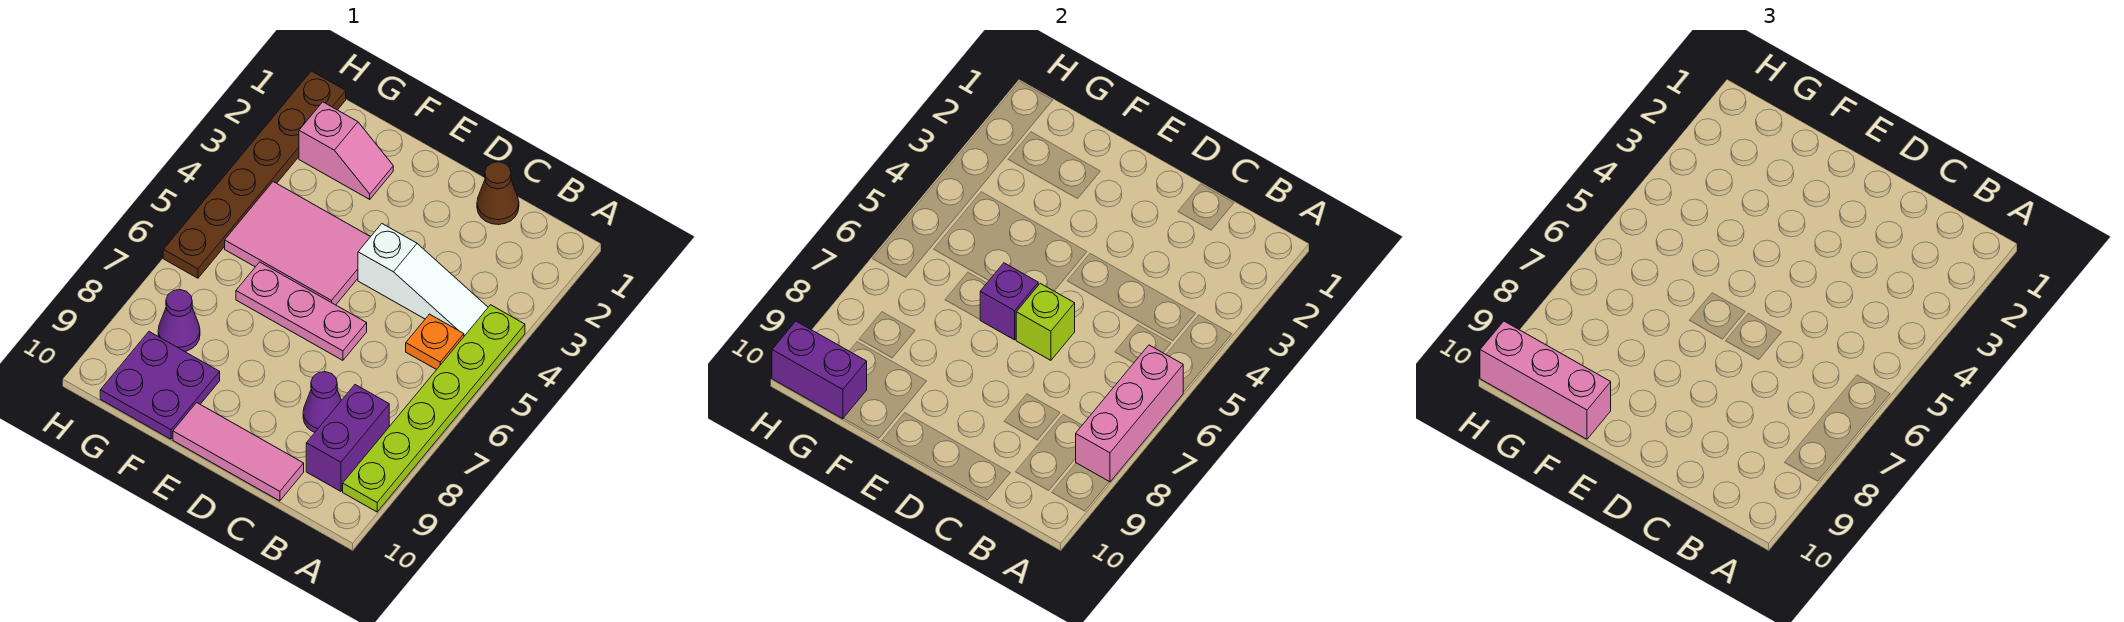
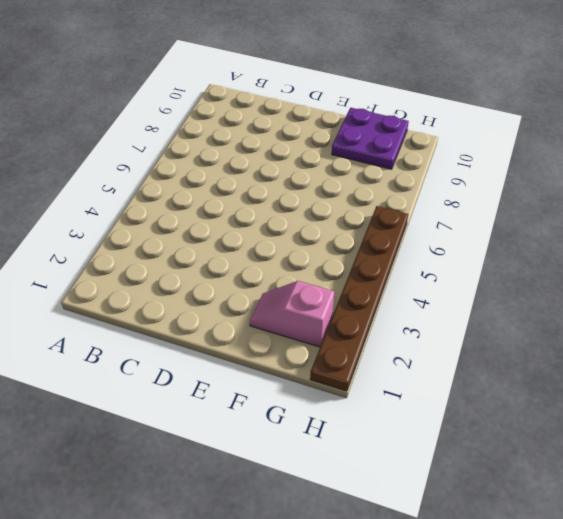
none -> lime 1x6 plate [343,305,525,512]
none -> white 1x3 slope [358,224,488,336]
none -> orange 1x1 plate [406,314,464,370]

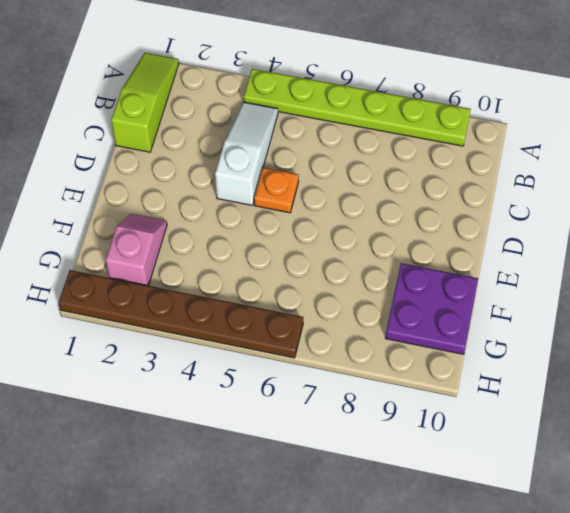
lime 1x3 slope [111,53,179,152] -> brown 1x1 cone [477,162,519,225]
orange 1x1 plate [254,168,299,213] -> orange 1x1 plate moved to [406,314,464,370]
none -> purple 1x2 brick [306,385,389,491]
none -> purple 1x1 cone [303,372,341,432]
none -> pink 1x3 tile [173,403,304,501]

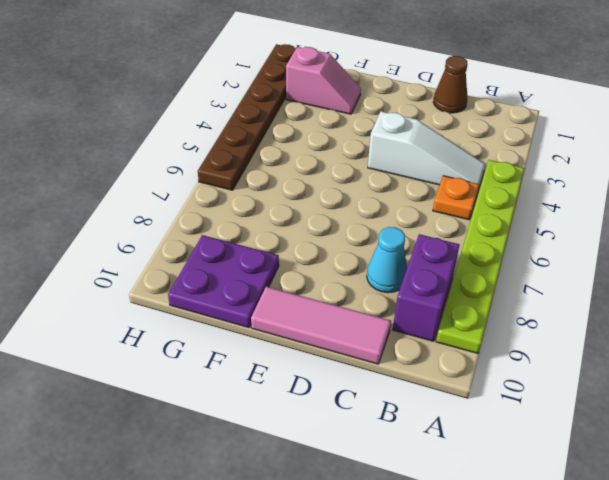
cyan 1x1 cone [367,227,407,293] -> purple 1x1 cone [303,372,341,432]
none -> pink 1x3 plate [236,262,367,360]
none -> pink 2x3 tile [225,182,370,305]
none -> purple 1x1 cone [158,290,200,352]

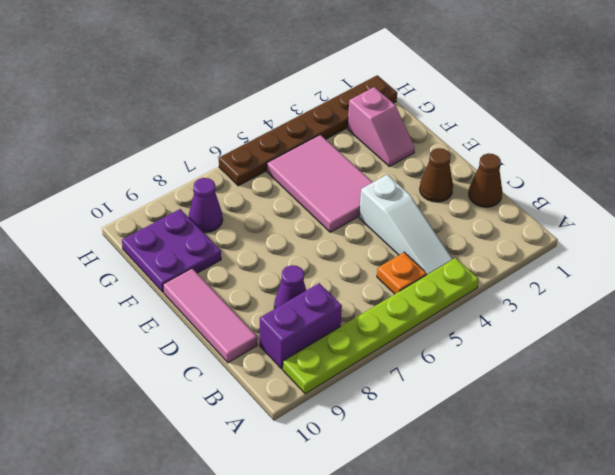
brown 1x1 cone [420,148,453,202] -> none
none -> pink 1x3 plate [236,262,367,360]
none -> pink 1x3 brick [1075,345,1183,482]
none -> lime 1x1 brick [1016,283,1075,360]

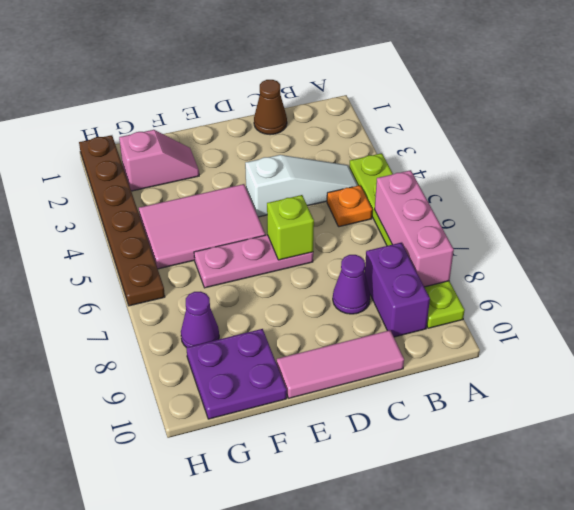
none -> purple 1x1 brick [980,263,1038,340]
none -> purple 1x2 brick [772,321,867,419]
none -> pink 1x3 brick [1480,321,1611,439]

